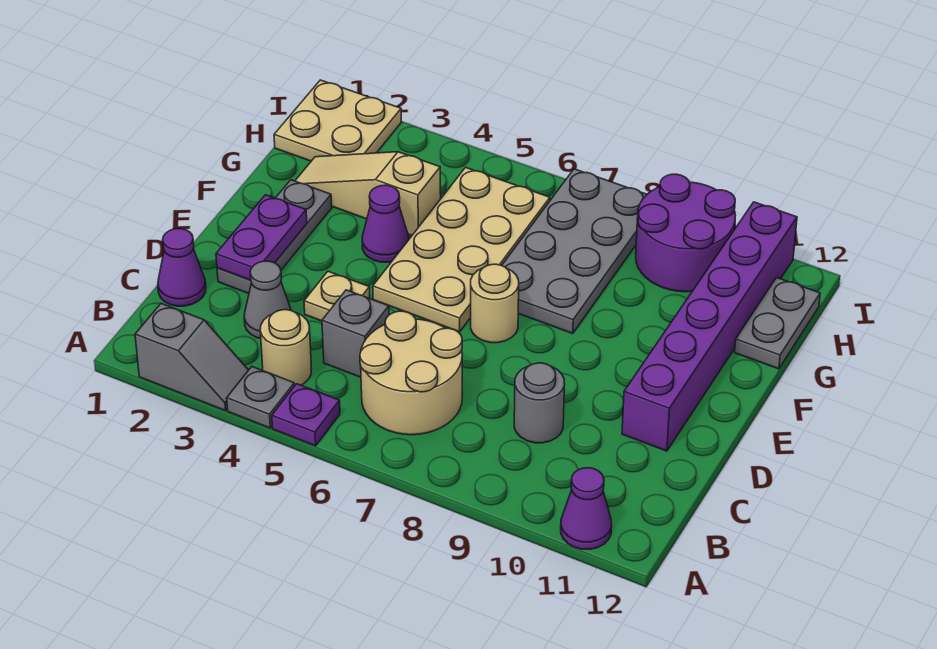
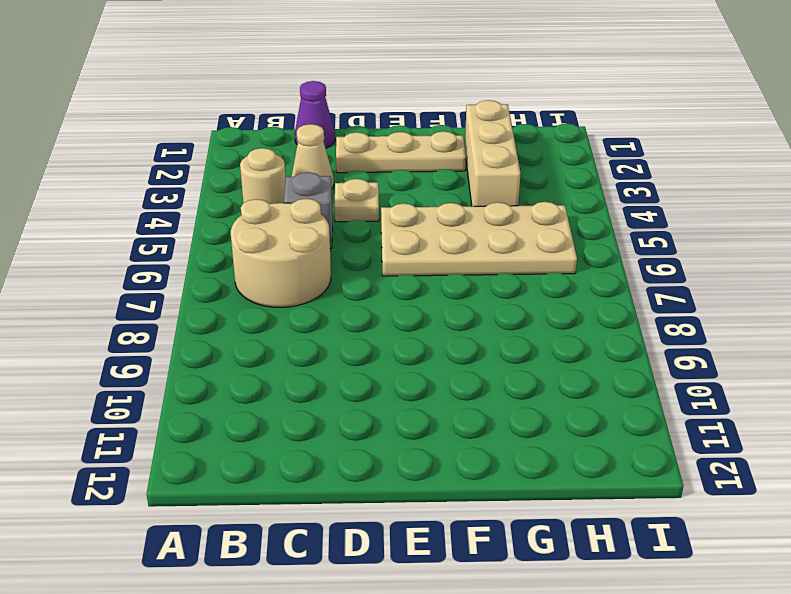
tan 1x1 cone [291,124,334,189] -> grey 1x1 cone [244,261,291,338]
tan 1x3 plate [336,131,466,173] -> grey 1x3 plate [217,180,332,293]
tan 1x3 brick [465,100,521,206] -> tan 1x3 slope [295,152,441,235]
none -> grey 1x2 slope [135,304,248,411]
none -> grey 1x1 plate [227,367,295,428]
none -> purple 1x1 plate [272,384,340,446]

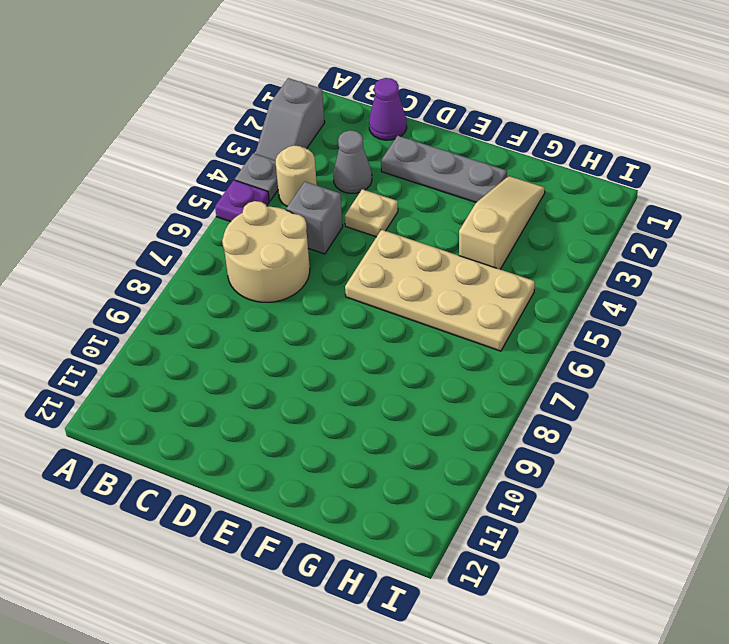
none -> purple 1x1 cone [561,468,612,549]
none -> grey 1x1 round brick [514,363,565,443]
none -> purple 1x6 brick [622,202,797,451]

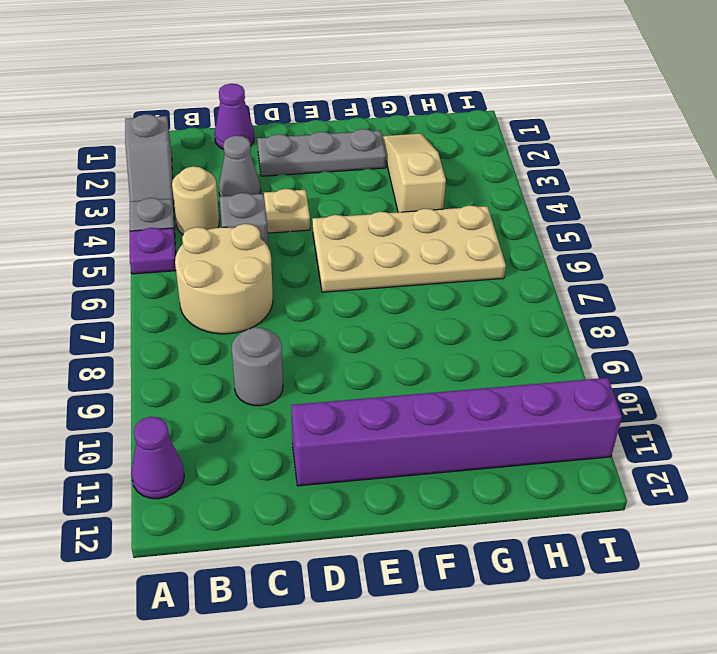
none -> tan 1x1 round brick [471,264,519,343]
none -> purple 1x1 cone [362,185,409,262]
none -> grey 2x4 plate [502,169,647,334]

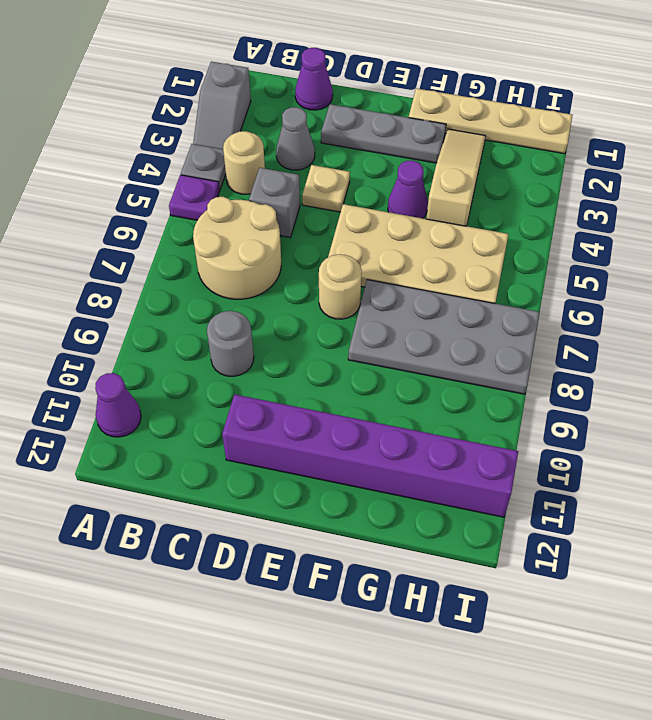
tan 1x4 plate [409,88,572,154] -> tan 2x2 plate [274,80,401,161]
none -> grey 1x2 plate [735,278,820,369]
none -> purple 2x2 round brick [636,174,736,292]
none -> purple 1x2 plate [216,195,307,280]

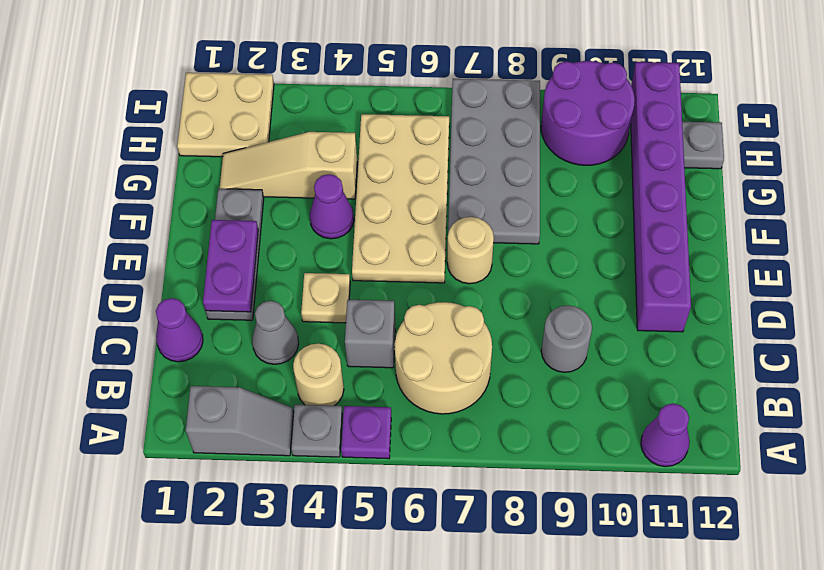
grey 1x1 plate [682,122,724,169] -> grey 1x2 plate [735,278,820,369]

